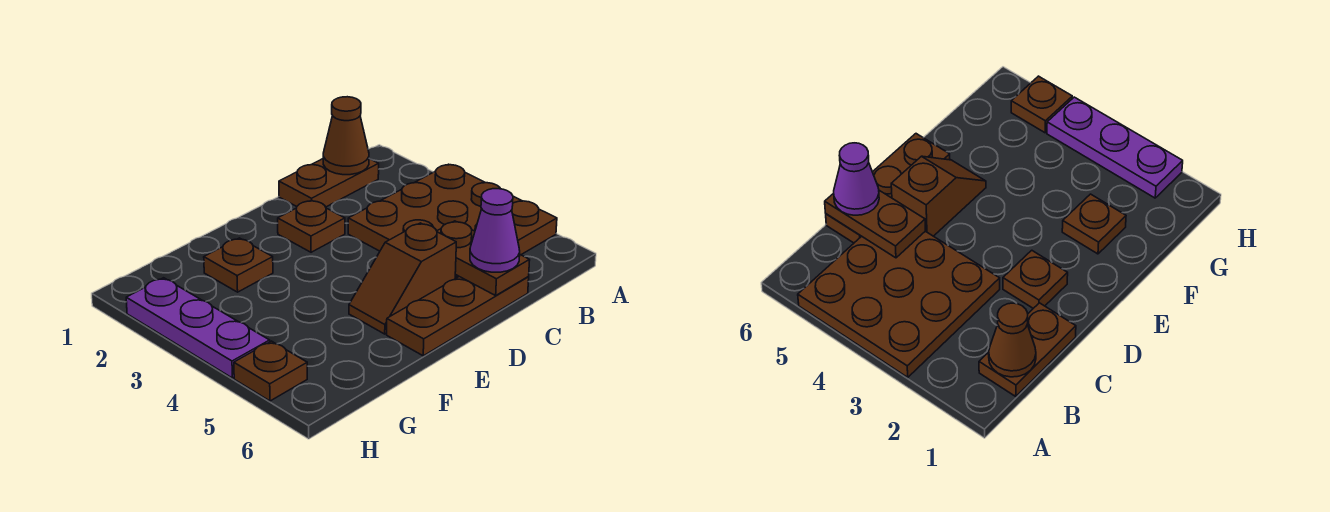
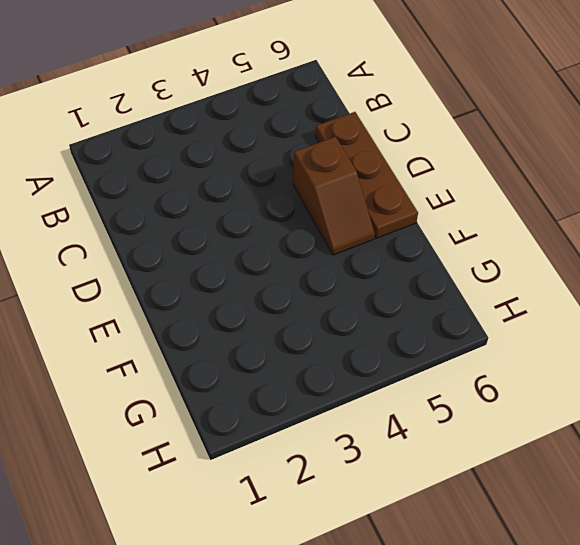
none -> brown 3x3 plate [348,164,557,279]
none -> brown 1x2 plate [279,159,379,207]

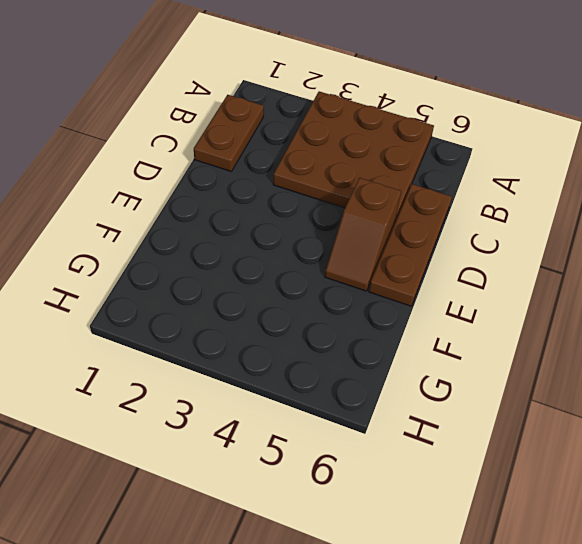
none -> brown 1x1 plate [278,200,345,252]
none -> brown 1x1 plate [204,238,273,292]

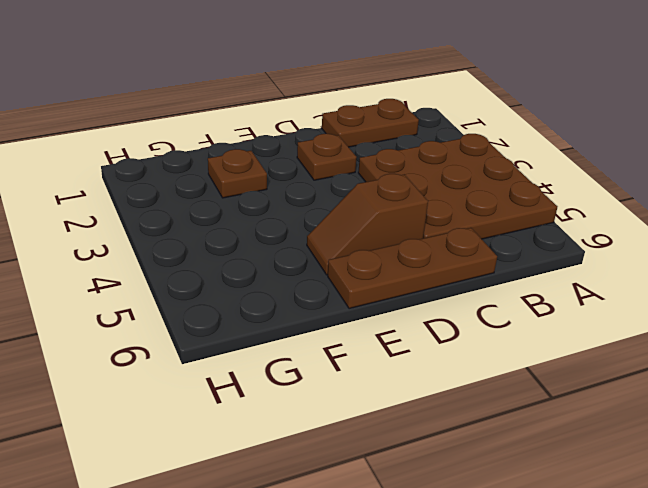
none -> purple 1x3 plate [126,278,270,378]
none -> brown 1x1 plate [234,341,307,401]

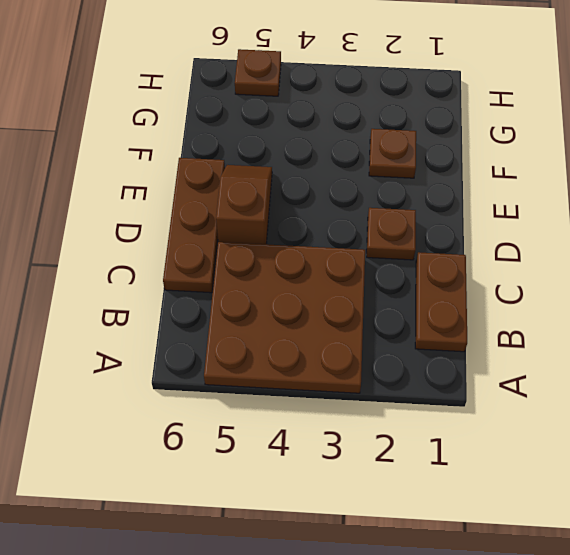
none -> purple 1x3 plate [126,278,270,378]
none -> brown 1x1 cone [323,97,369,175]

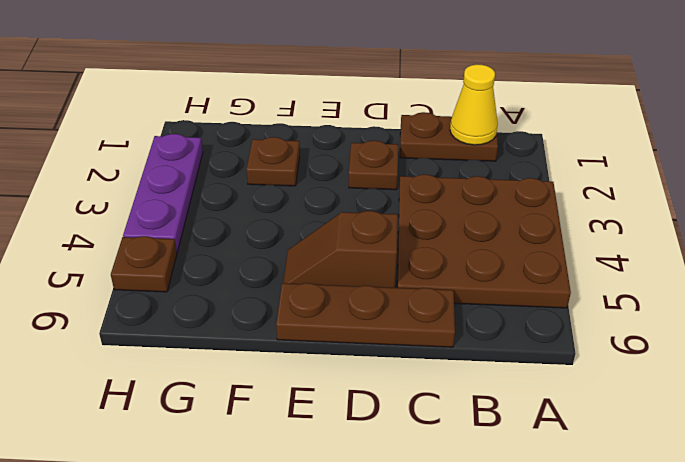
yellow 1x1 cone [450,64,498,145] -> brown 1x1 cone [323,97,369,175]
none -> brown 1x2 plate [437,221,530,296]
none -> purple 1x1 cone [470,189,520,272]

